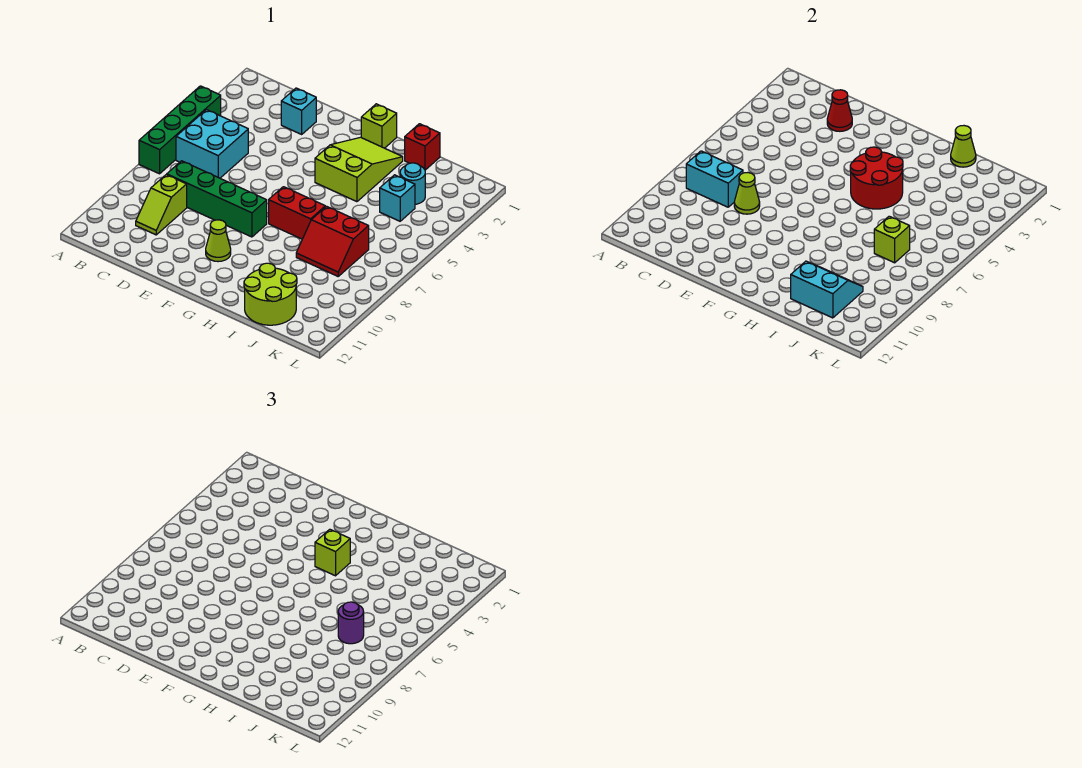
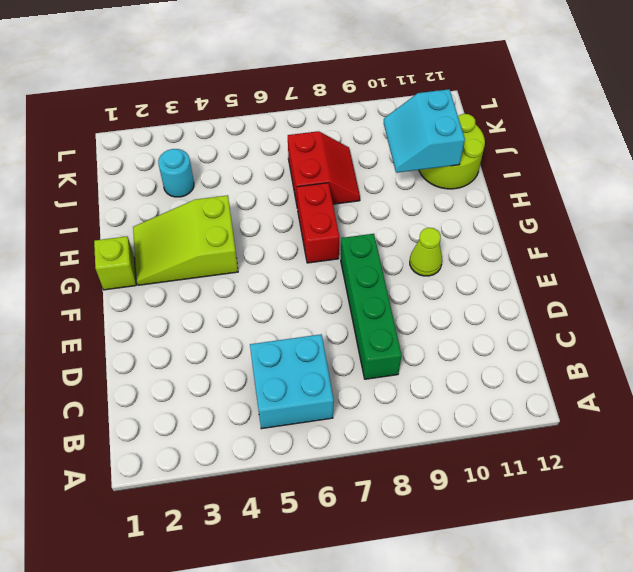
none -> green 1x4 brick [139,86,221,174]
none -> lime 1x2 slope [136,175,187,235]
none -> cyan 1x1 brick [281,88,316,134]

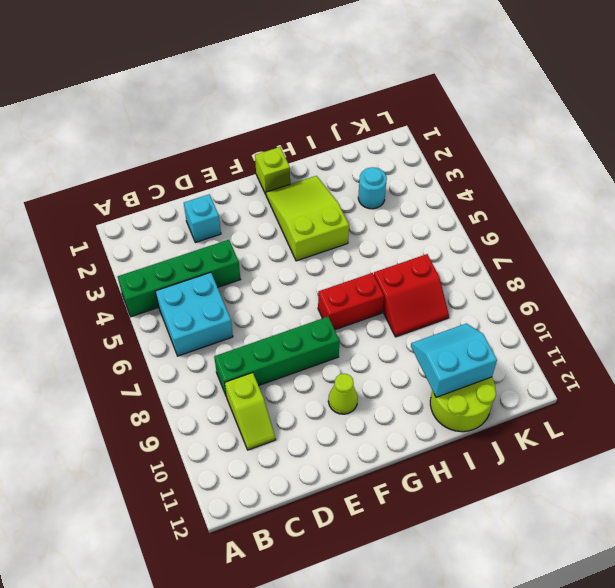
green 1x4 brick [118,240,240,317] -> green 1x4 brick turned to [139,86,221,174]
none -> red 1x1 brick [405,124,440,170]
none -> cyan 1x1 brick [380,175,415,221]
none -> cyan 1x2 brick [686,151,743,207]

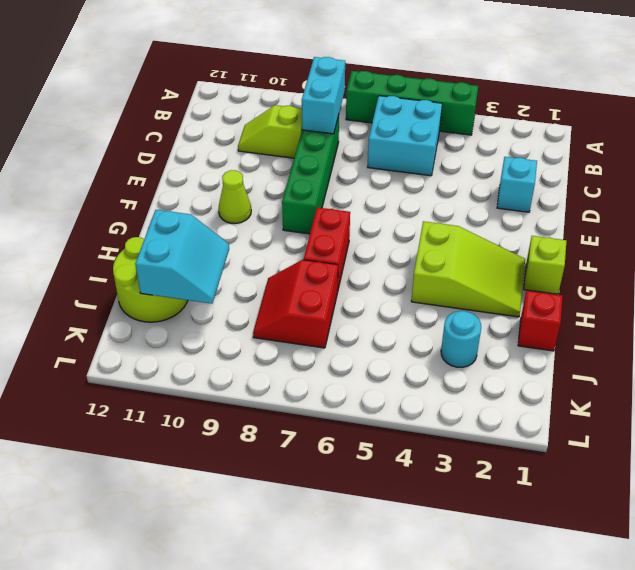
none -> cyan 1x1 brick [380,175,415,221]
none -> red 1x1 cone [827,90,852,131]
none -> lime 1x1 cone [734,173,760,214]

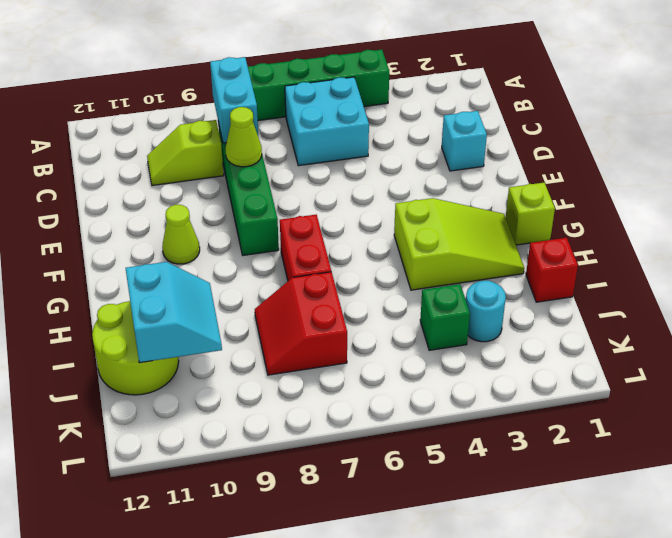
green 1x1 brick [420,284,470,350] -> cyan 1x1 brick [380,175,415,221]
none -> red 1x1 cone [827,90,852,131]
none -> red 2x2 round brick [850,147,903,209]
none -> lime 1x1 cone [951,126,976,167]

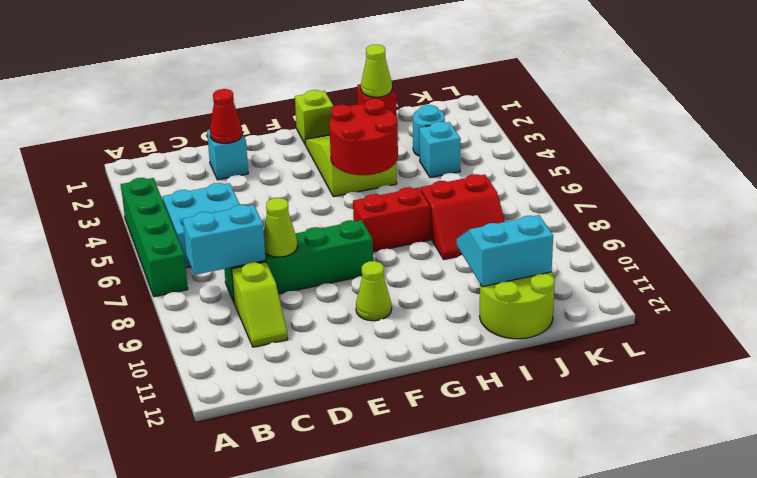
none -> lime 1x1 brick [874,216,910,263]
none -> lime 1x1 brick [315,529,350,576]
none -> purple 1x1 round brick [338,602,364,644]

